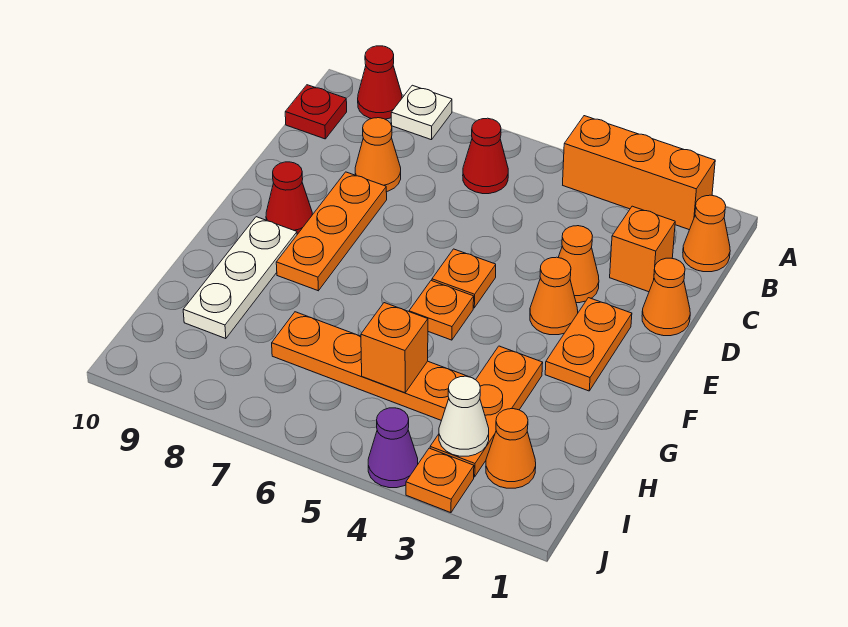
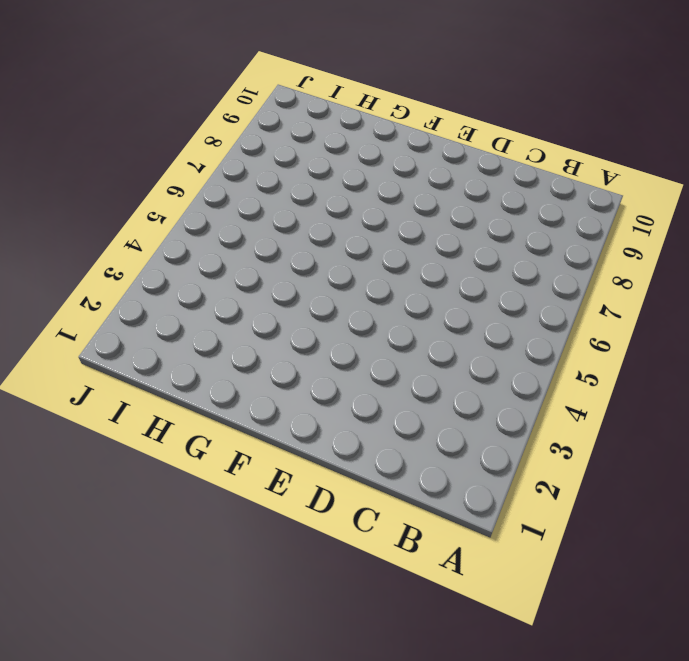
none -> orange 1x3 brick [563,116,715,230]
none -> white 1x1 plate [391,85,452,140]
none -> red 1x1 cone [358,46,402,119]

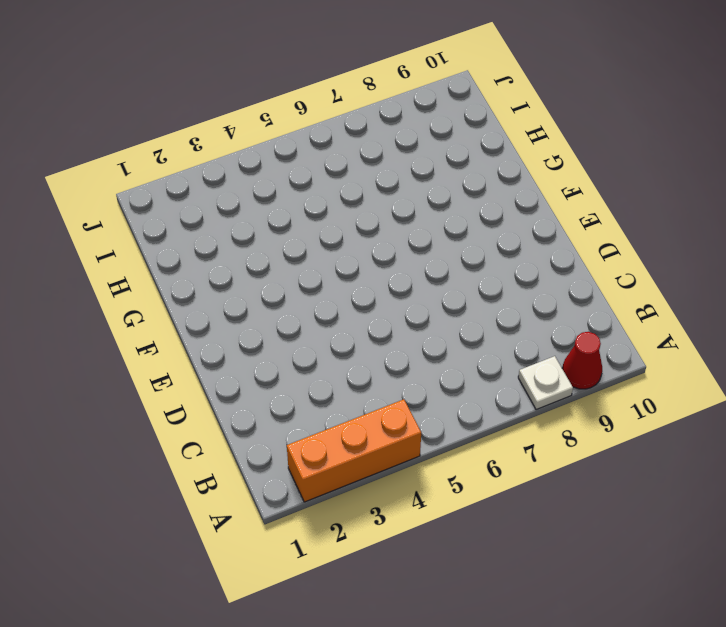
none -> orange 1x1 cone [683,195,730,272]
none -> red 1x1 cone [463,118,508,194]
none -> red 1x1 plate [285,85,347,139]

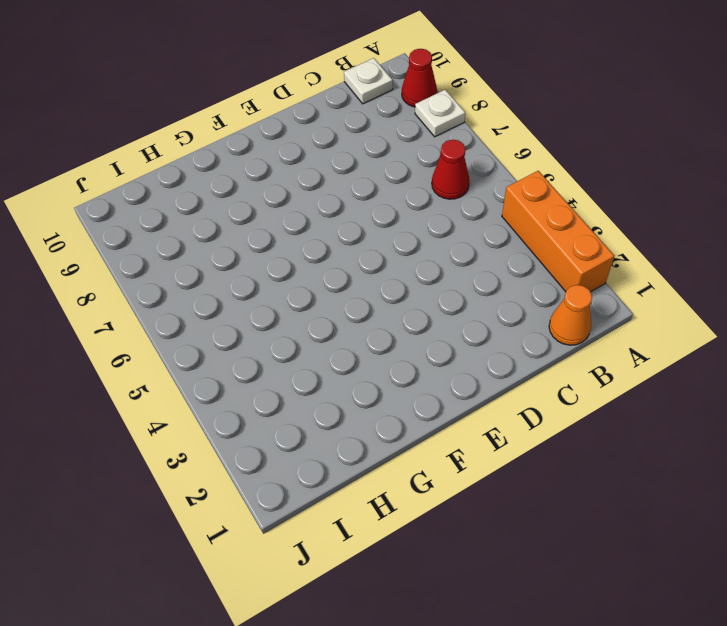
white 1x1 plate [344,58,393,104] -> red 1x1 plate [285,85,347,139]
none -> orange 1x1 brick [610,206,675,292]
none -> orange 1x1 cone [355,118,401,192]
none -> orange 1x1 cone [642,258,690,336]

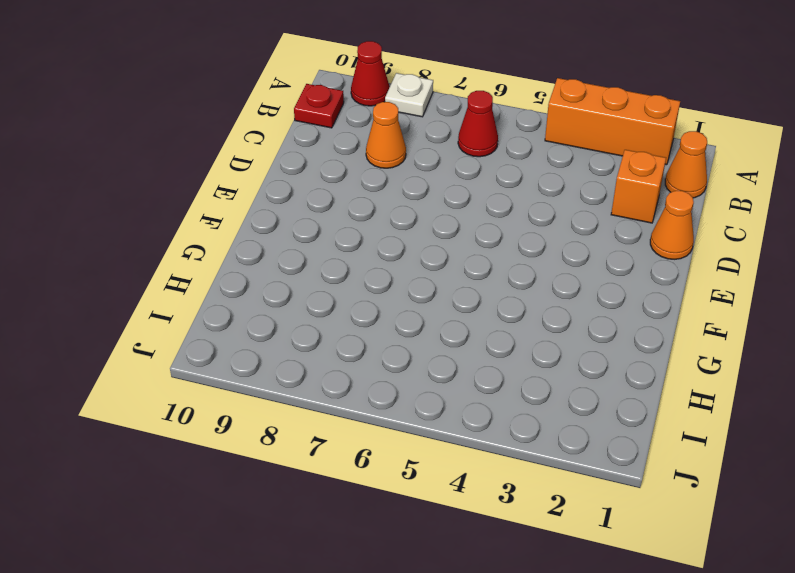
none -> orange 1x1 cone [558,226,599,303]
none -> orange 1x3 plate [276,172,387,291]
none -> orange 1x2 plate [545,298,632,391]

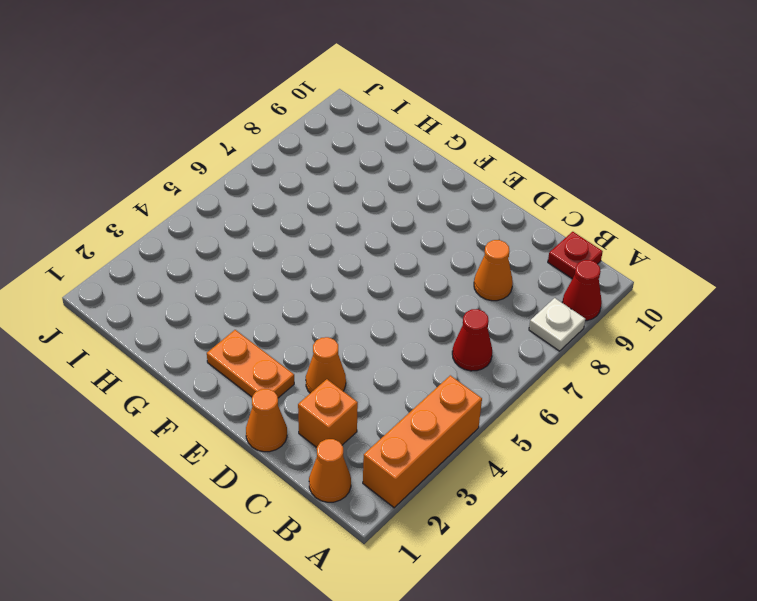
none -> orange 1x3 plate [276,172,387,291]
none -> orange 1x1 cone [530,257,578,335]
none -> orange 1x1 plate [432,249,496,308]

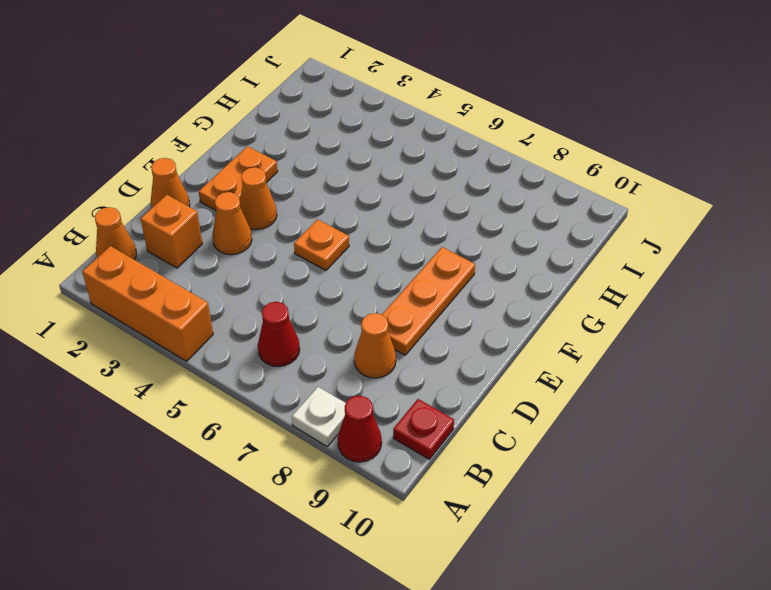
none -> red 1x1 cone [266,162,312,234]
none -> orange 1x1 plate [409,281,474,340]
none -> white 1x3 plate [183,217,297,339]

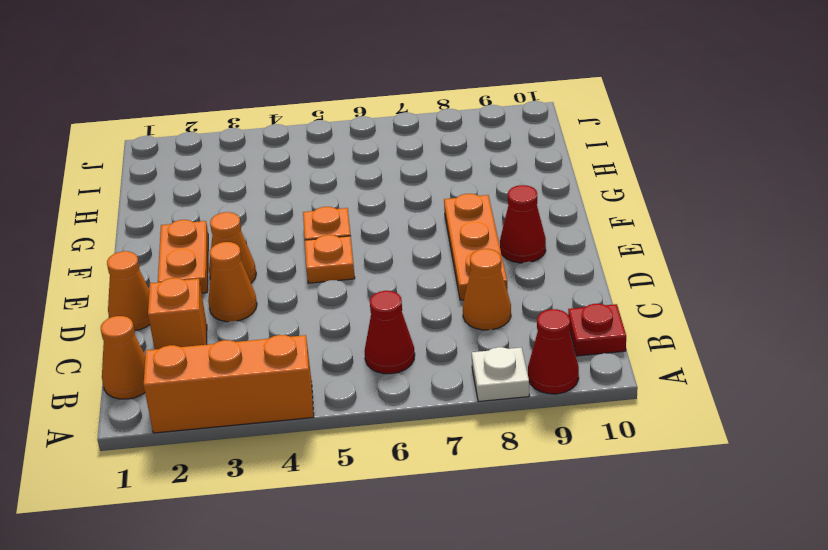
none -> white 1x3 plate [183,217,297,339]
none -> orange 1x3 plate [430,346,543,477]
none -> orange 1x4 plate [272,312,468,420]

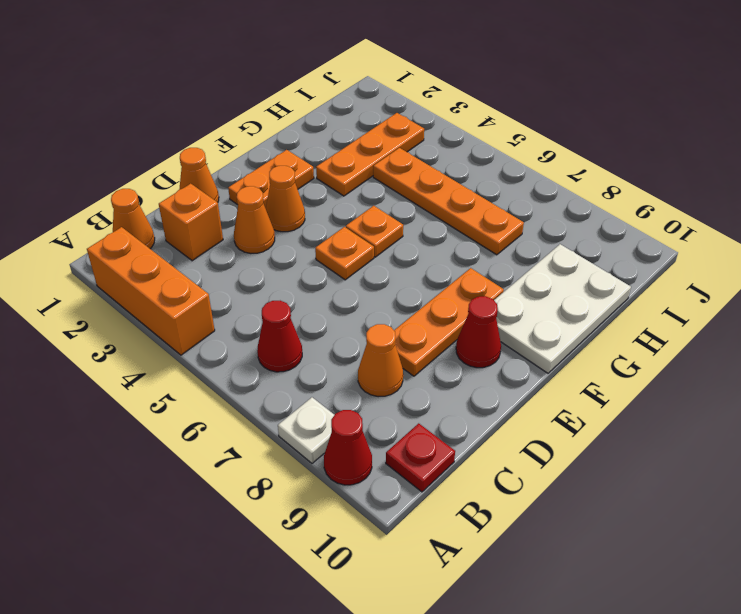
white 2x3 plate [494,244,631,373] -> white 1x3 plate [183,217,297,339]
none -> orange 1x1 cone [486,409,536,488]
none -> orange 1x1 plate [406,448,474,513]
none -> purple 1x1 cone [368,408,418,488]

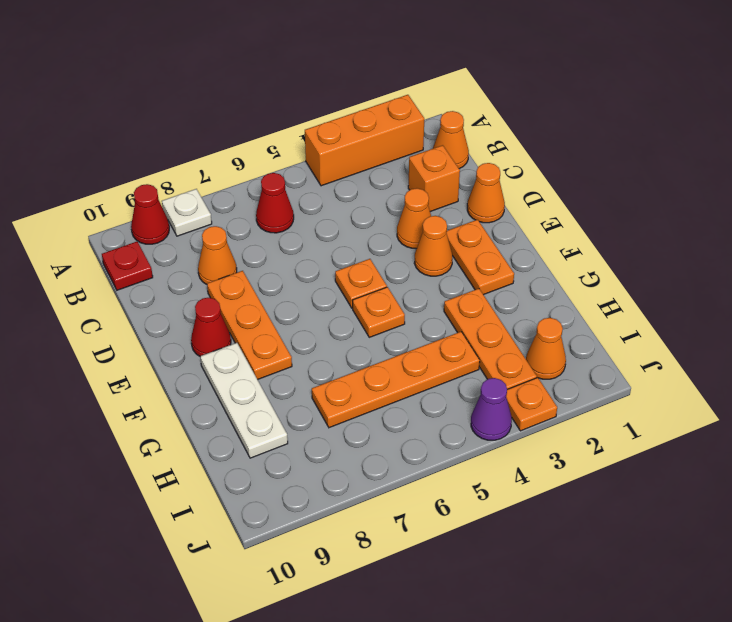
none -> orange 1x1 brick [361,303,428,393]
none -> white 1x1 cone [439,376,489,456]

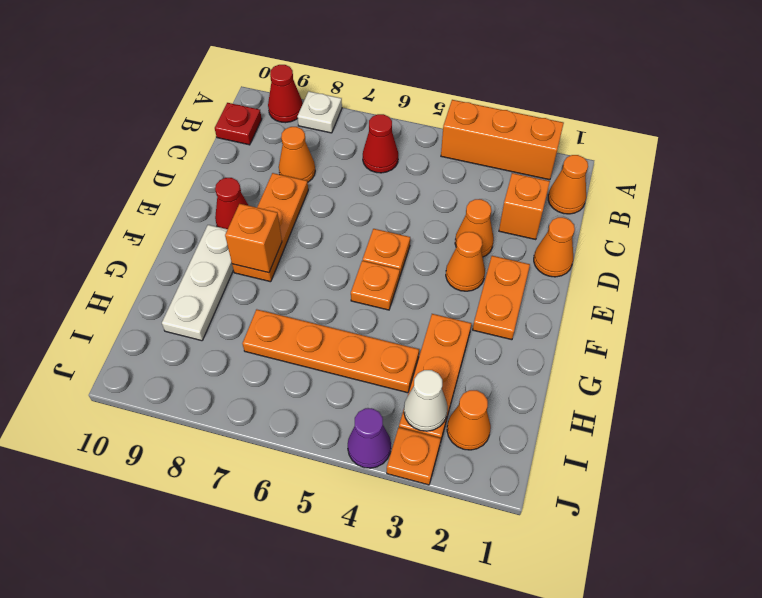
orange 1x1 brick [225,204,282,273] -> orange 1x1 brick moved to [361,303,428,393]

